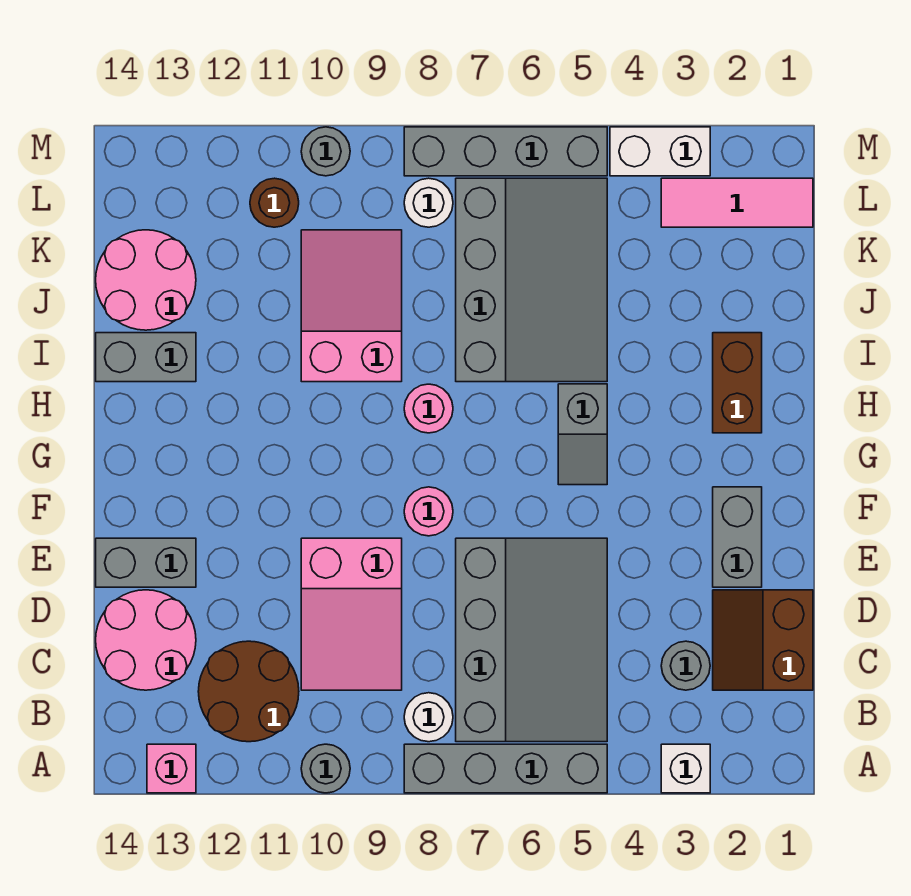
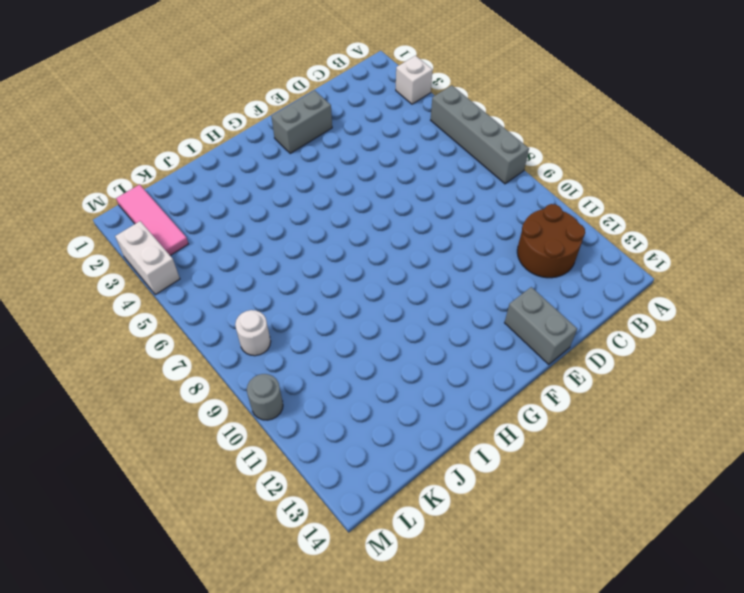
none -> grey 1x1 round brick [301,744,350,793]
none -> pink 1x1 brick [147,744,196,793]
none -> grey 3x4 slope [456,538,607,742]

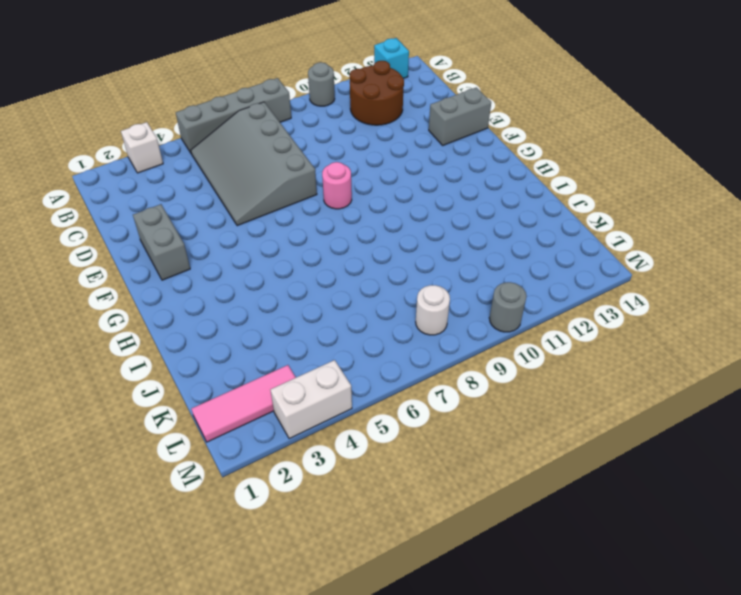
cyan 1x1 brick [374,38,409,78] -> pink 1x1 brick [147,744,196,793]
none -> white 1x1 round brick [404,693,453,742]
none -> brown 2x2 slope [713,590,813,690]
none -> grey 1x1 round brick [661,641,710,690]

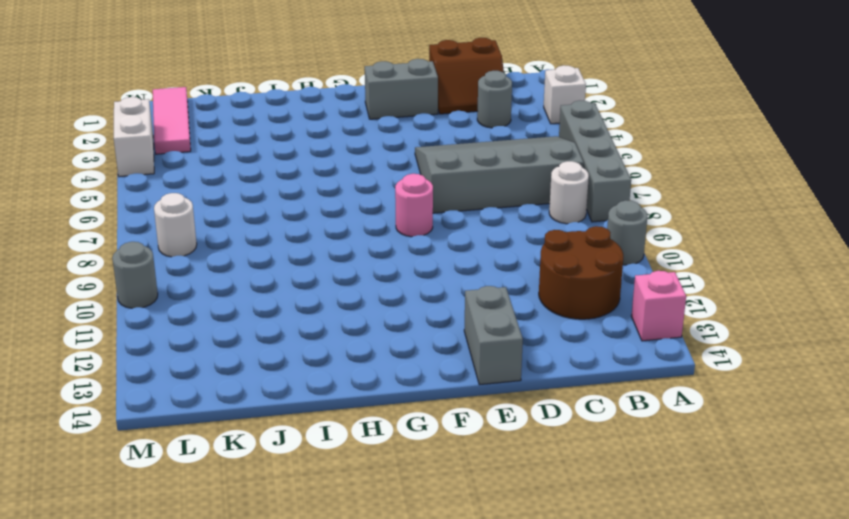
none -> pink 2x3 slope [301,538,402,690]
none -> pink 2x2 round brick [96,590,196,690]
none -> grey 1x2 slope [558,384,607,485]

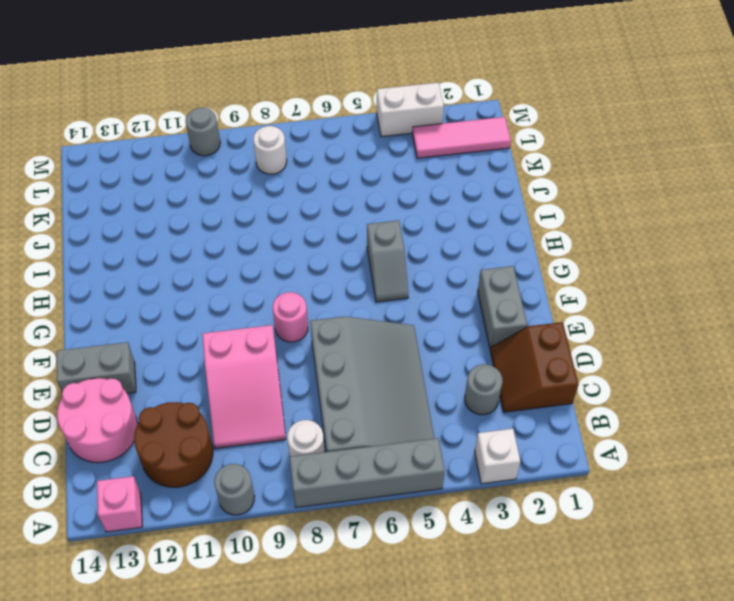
none -> brown 1x2 brick [713,333,762,433]
none -> pink 1x1 round brick [404,384,453,433]
none -> grey 3x4 slope [456,178,607,382]

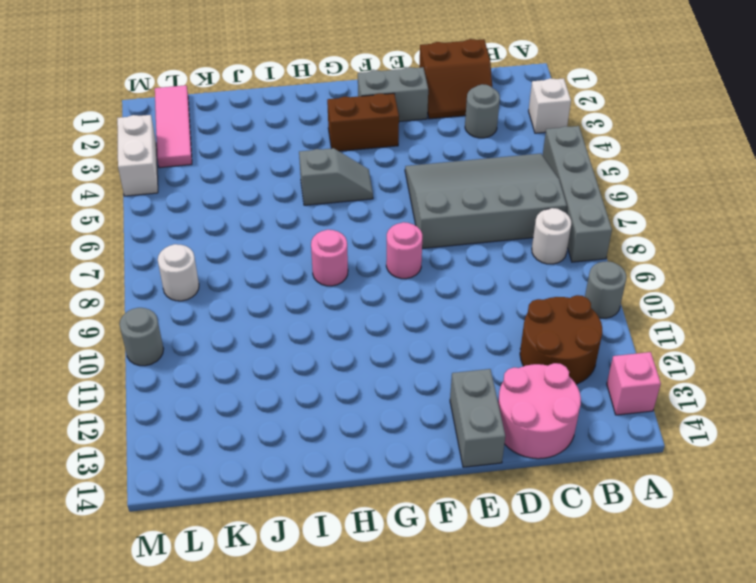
brown 1x2 brick [327,93,399,151] -> brown 1x2 brick moved to [713,333,762,433]
none -> pink 2x3 slope [301,538,402,690]
none -> grey 3x4 slope [456,178,607,382]
none -> pink 2x3 slope [301,230,402,382]

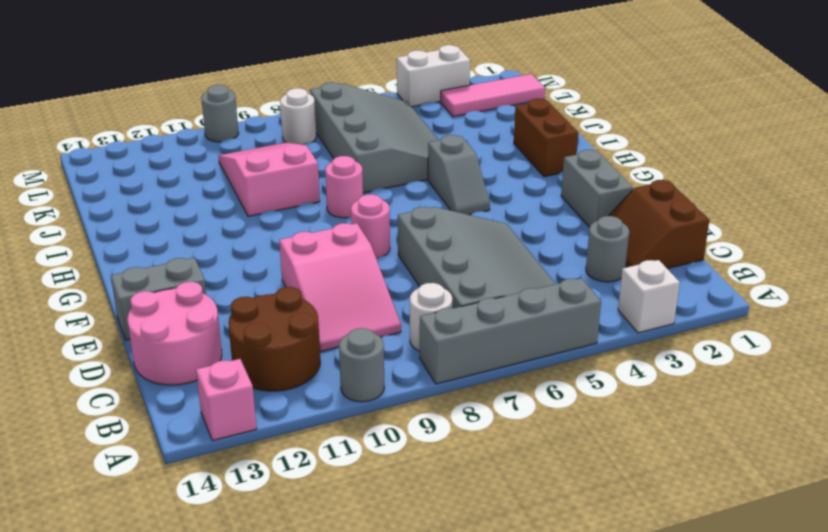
none -> grey 1x2 brick [96,333,196,382]
none -> pink 2x2 round brick [96,230,196,330]
none -> brown 1x1 round brick [250,178,299,227]

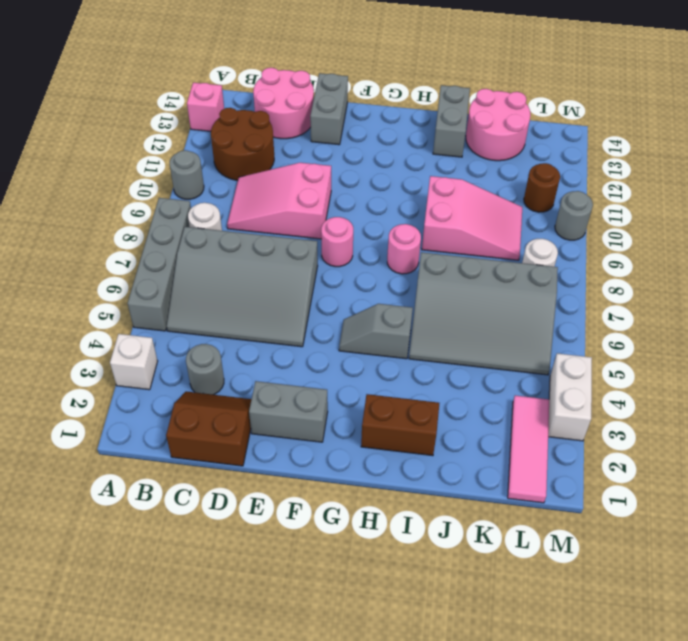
none -> grey 1x4 brick [404,127,607,176]

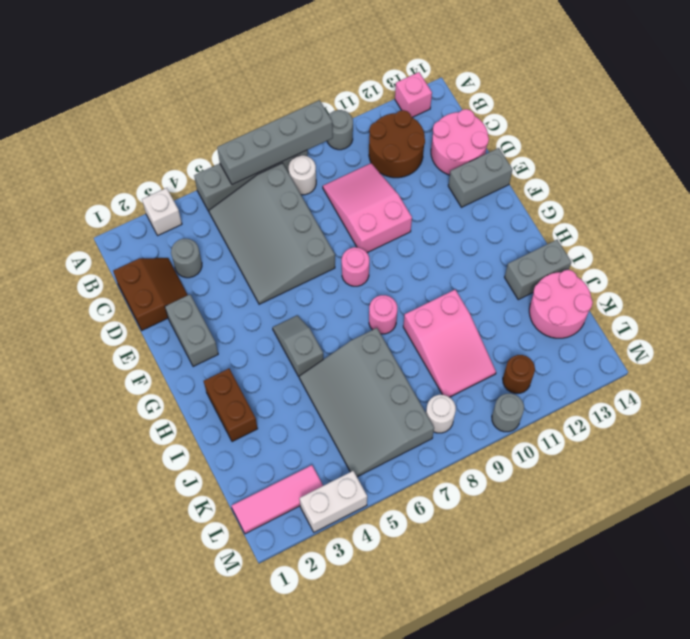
grey 1x4 brick [217,100,333,184] -> grey 1x4 brick moved to [404,127,607,176]

